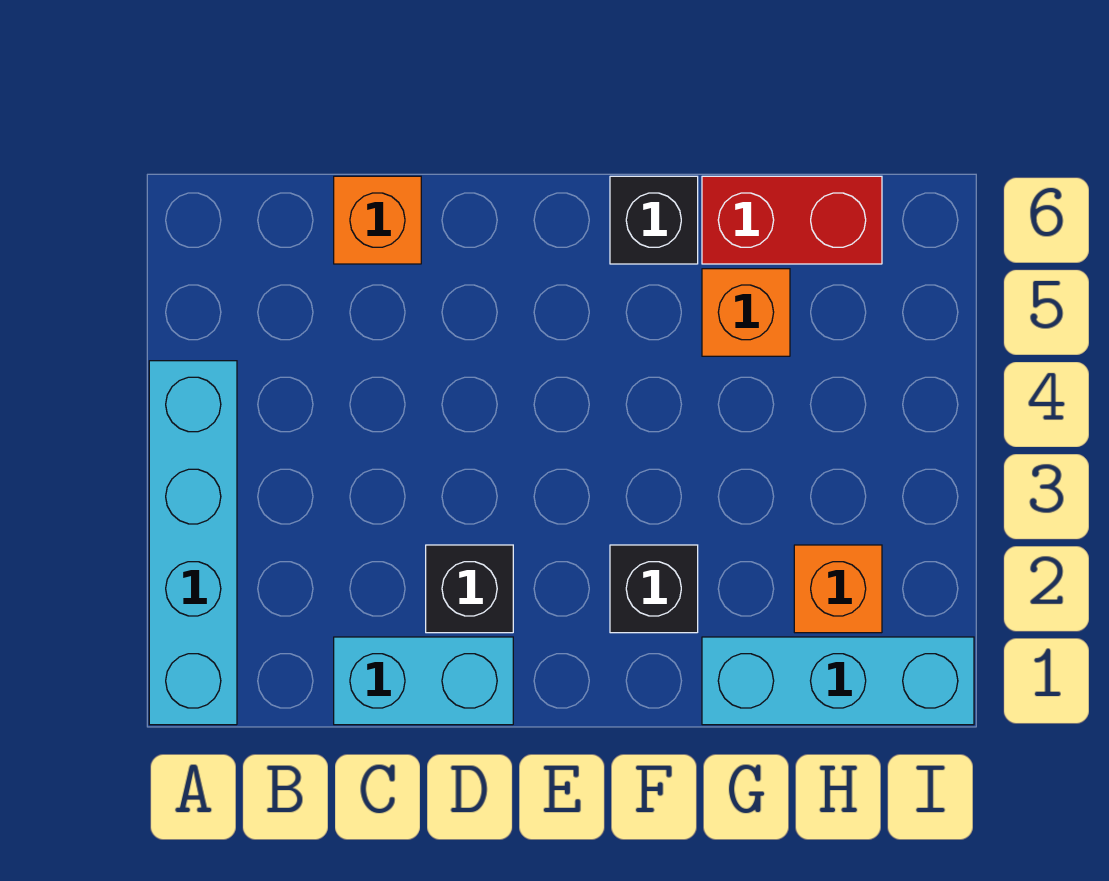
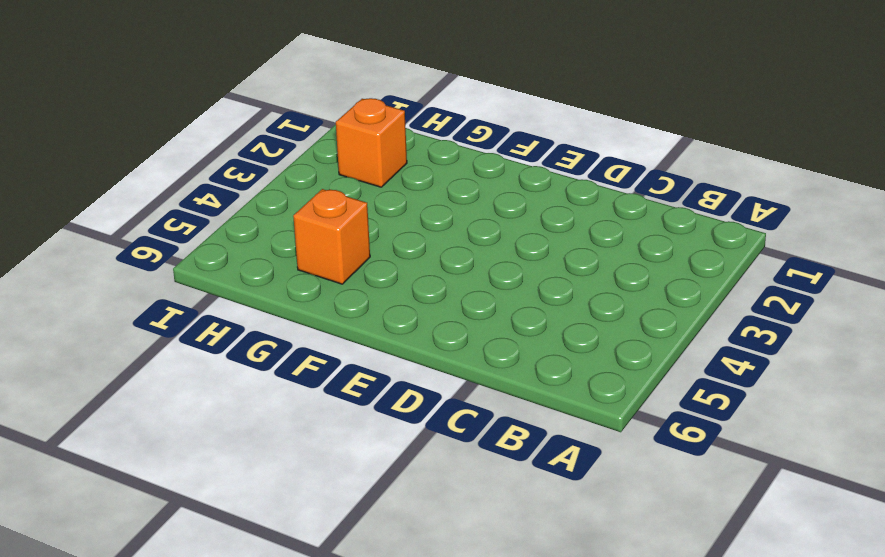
none -> cyan 1x4 brick [149,361,237,725]
none -> cyan 1x2 brick [334,637,513,725]

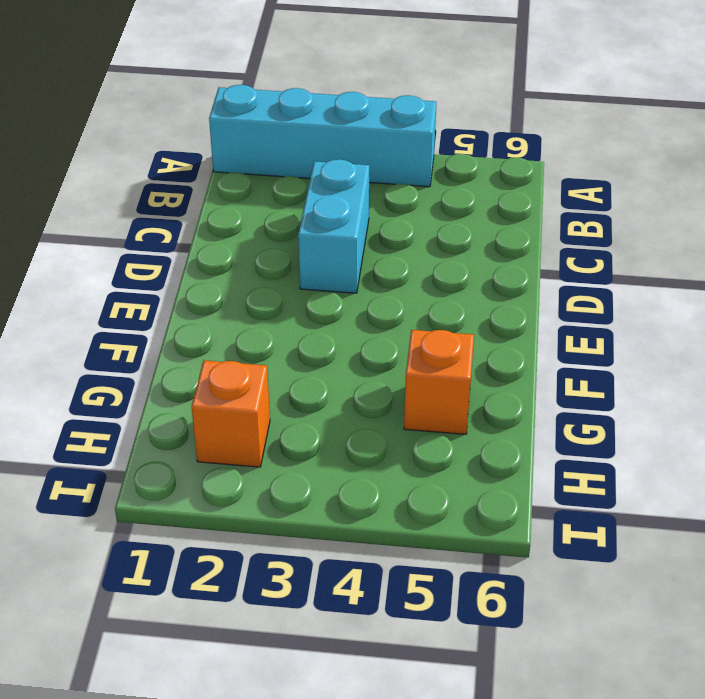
cyan 1x2 brick [298,159,369,293] -> cyan 1x2 brick moved to [334,637,513,725]
none -> orange 1x1 brick [334,176,421,264]
none -> black 1x1 brick [426,545,513,633]

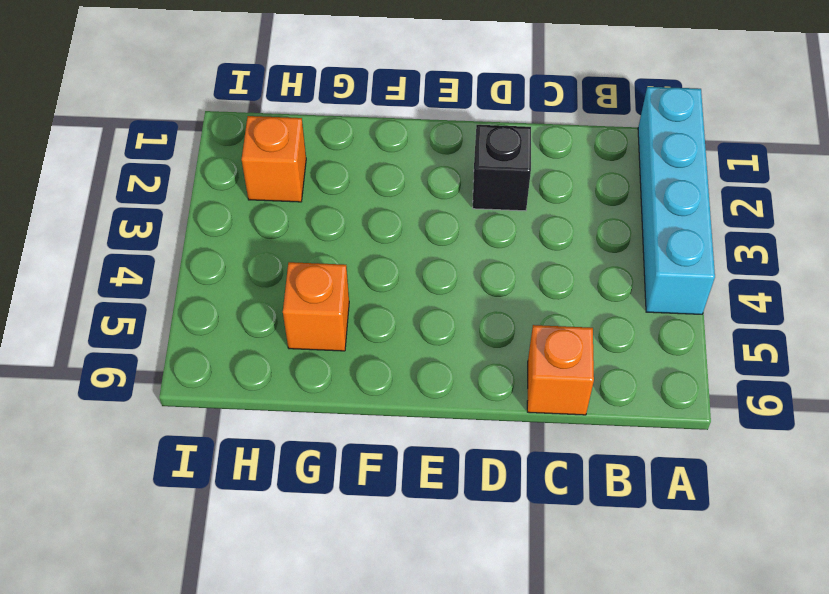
none -> cyan 1x2 brick [334,637,513,725]
none -> black 1x1 brick [610,545,698,633]

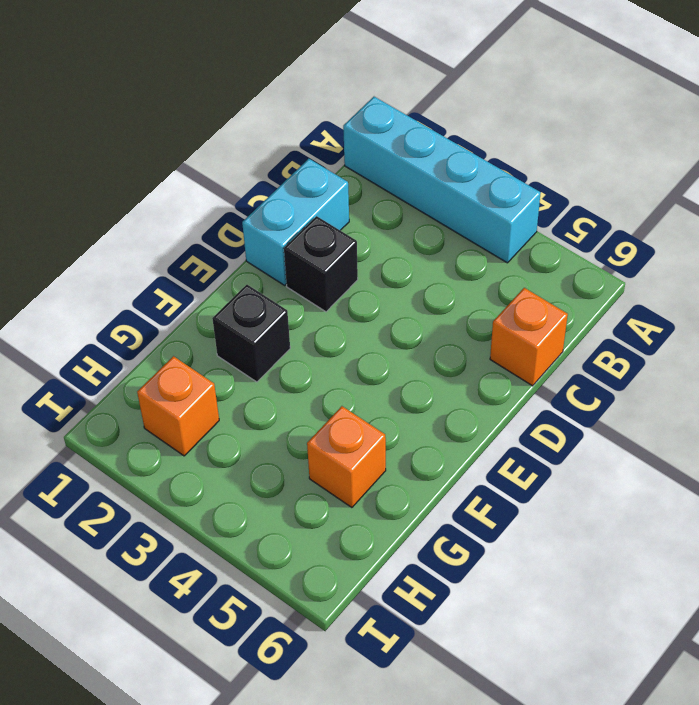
none -> black 1x1 brick [610,176,698,264]
none -> cyan 1x3 brick [702,637,974,725]

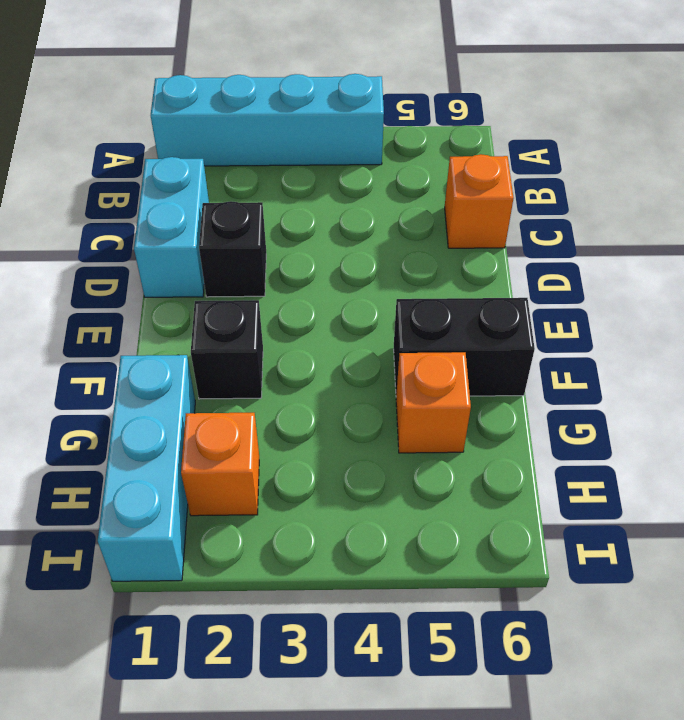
black 1x2 brick [394,298,535,396] -> black 1x1 brick [610,176,698,264]
none -> red 1x2 brick [702,176,882,264]

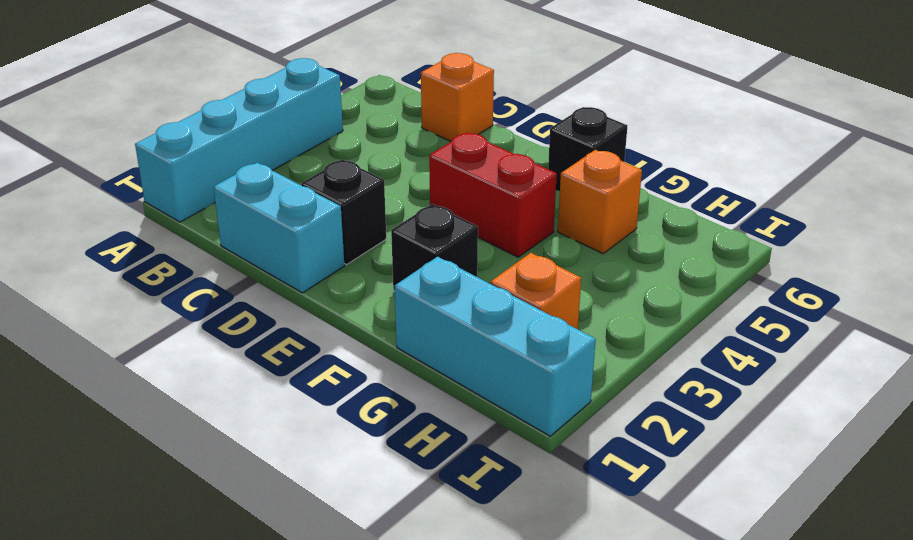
red 1x2 brick [429,132,557,257] -> red 1x2 brick moved to [702,176,882,264]

